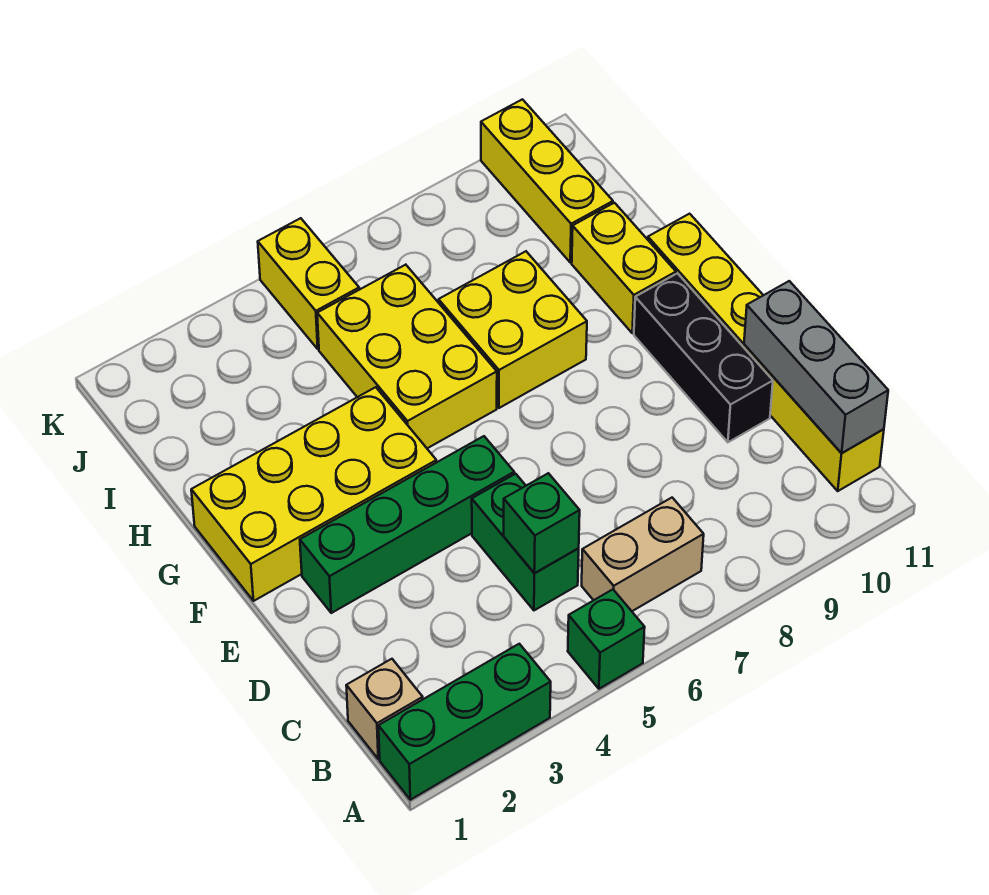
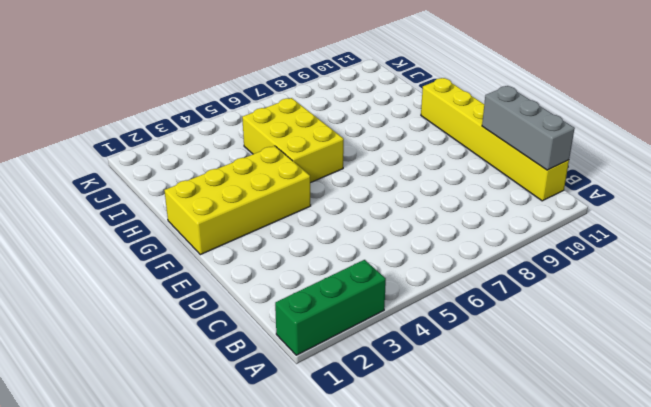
none -> green 1x1 brick [568,589,645,689]
none -> tan 1x1 brick [346,659,423,759]
none -> tan 1x2 brick [582,498,704,611]

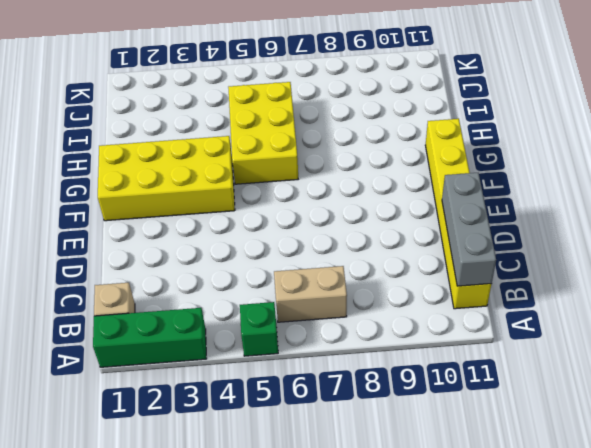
none -> green 1x2 brick [472,474,579,610]
none -> black 1x3 brick [634,273,773,442]
none -> green 1x4 brick [300,436,514,613]

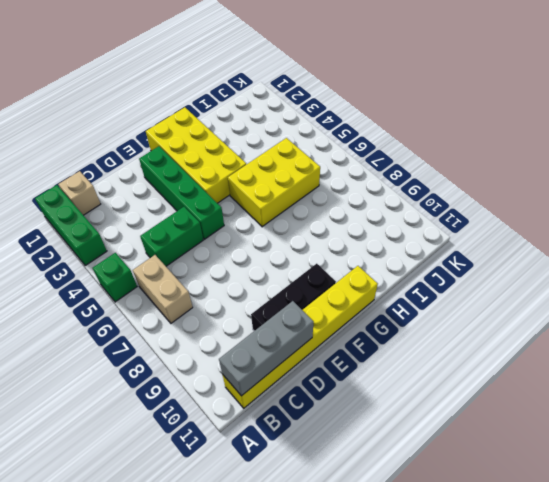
none -> yellow 2x2 brick [439,251,587,408]
none -> yellow 1x2 brick [572,203,676,333]
none -> yellow 1x3 brick [481,99,613,262]

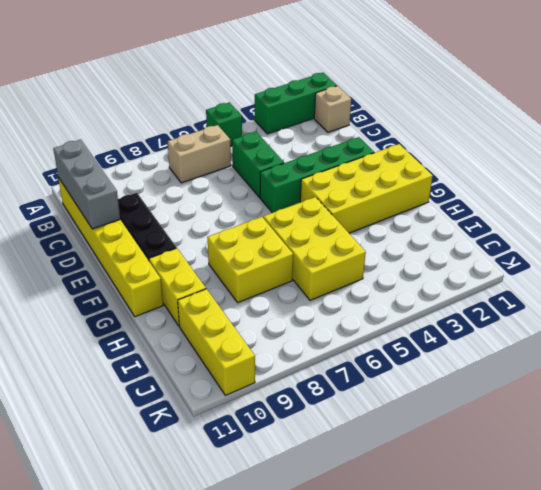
none -> yellow 1x2 brick [258,218,359,349]
none -> green 1x1 brick [504,473,580,573]

